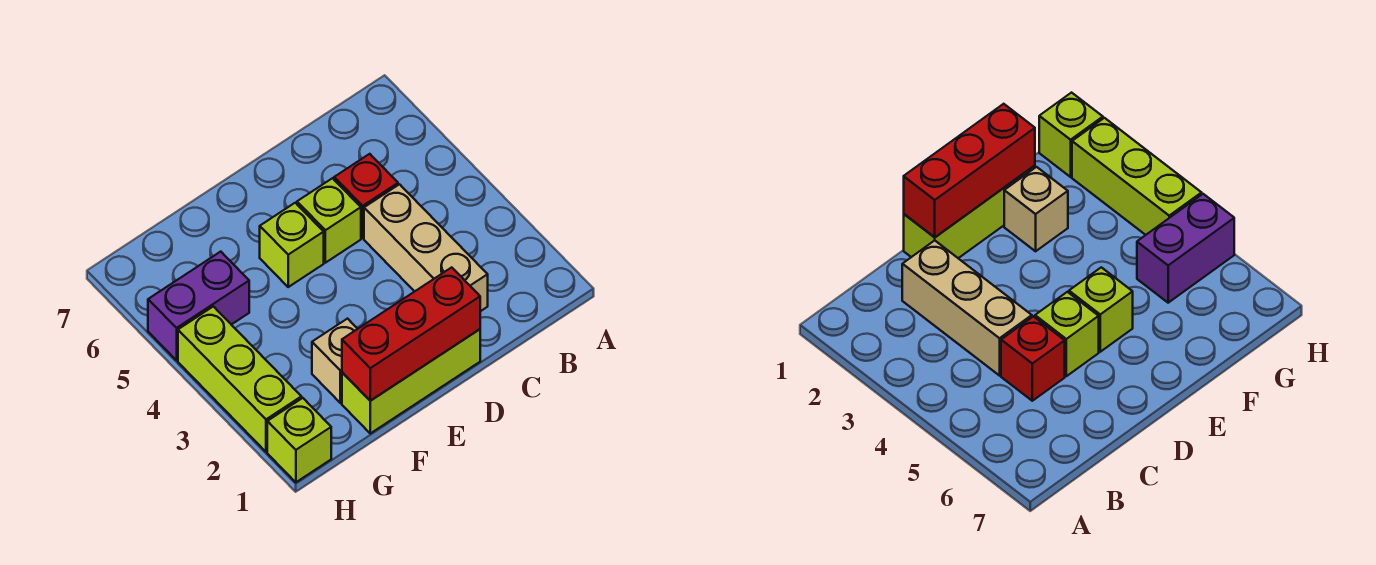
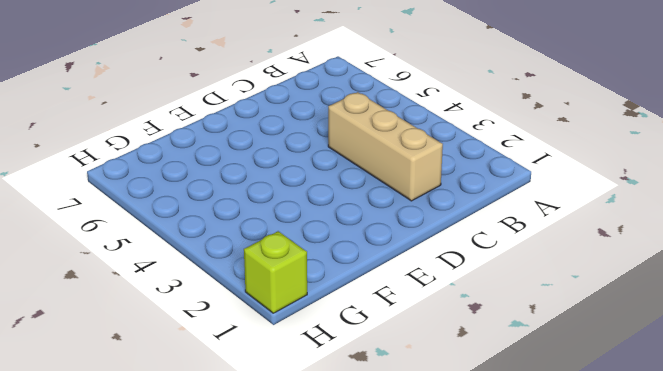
none -> red 1x1 brick [334,154,398,238]
none -> lime 1x3 brick [342,329,480,433]

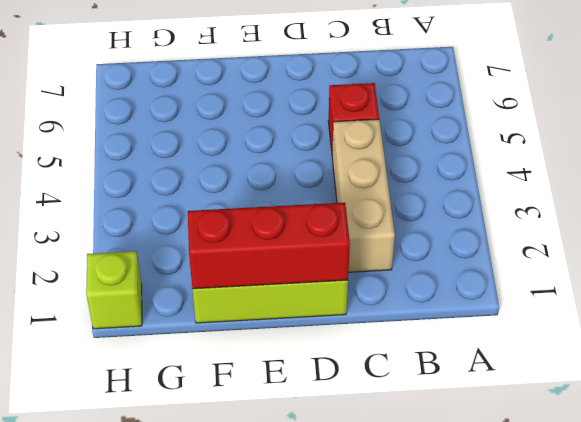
none -> lime 1x1 brick [297,178,361,263]
none -> lime 1x1 brick [260,203,324,287]

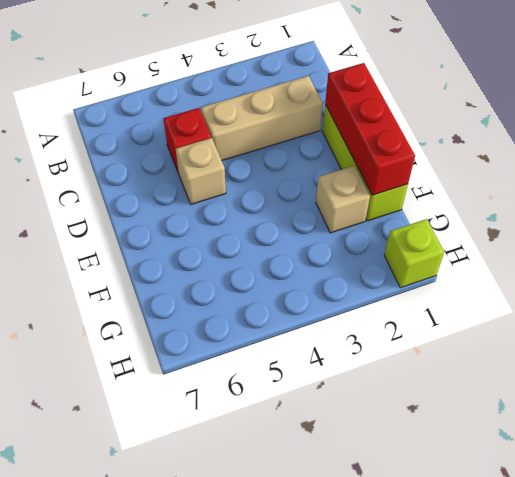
tan 1x1 brick [176,138,226,204] -> lime 1x1 brick [297,178,361,263]
none -> lime 1x1 brick [260,203,324,287]
none -> purple 1x2 brick [148,252,249,360]

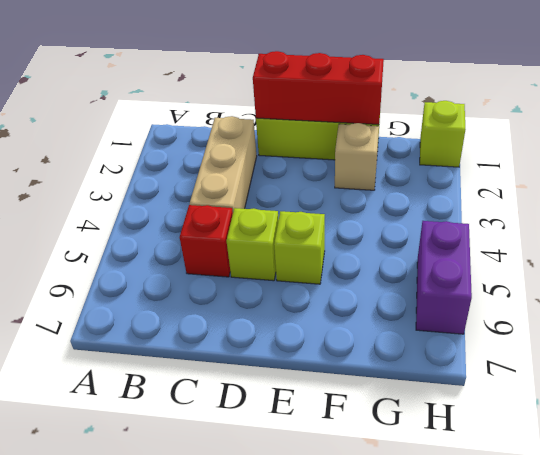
purple 1x2 brick [416,221,472,334] -> purple 1x2 brick turned to [148,252,249,360]
none -> lime 1x3 brick [178,306,301,452]

